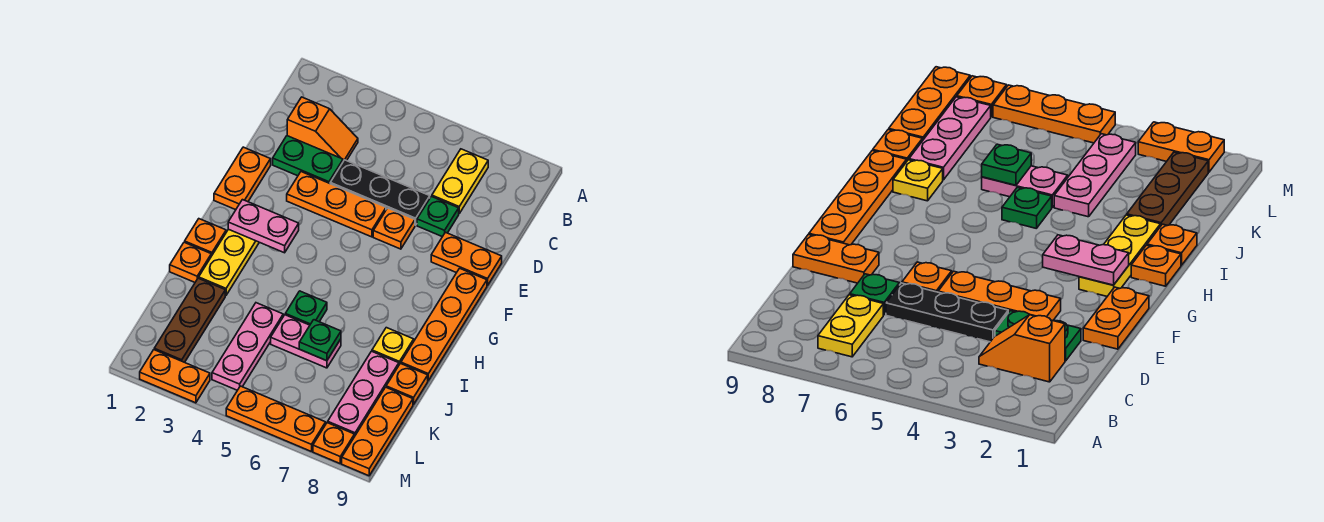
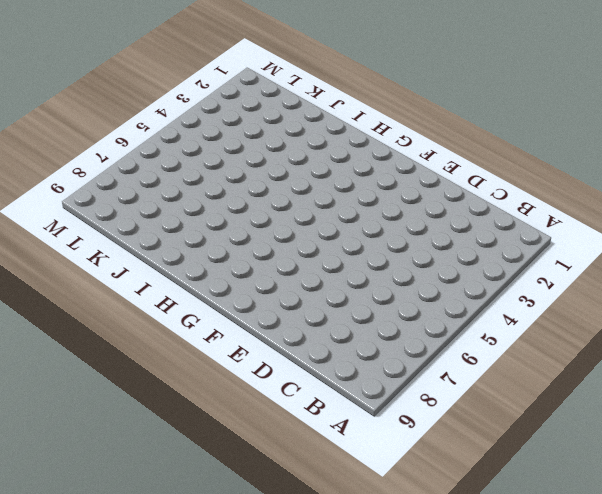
none -> yellow 1x2 plate [432,149,488,213]
none -> orange 1x2 slope [287,97,358,161]
none -> green 1x2 plate [273,136,343,183]

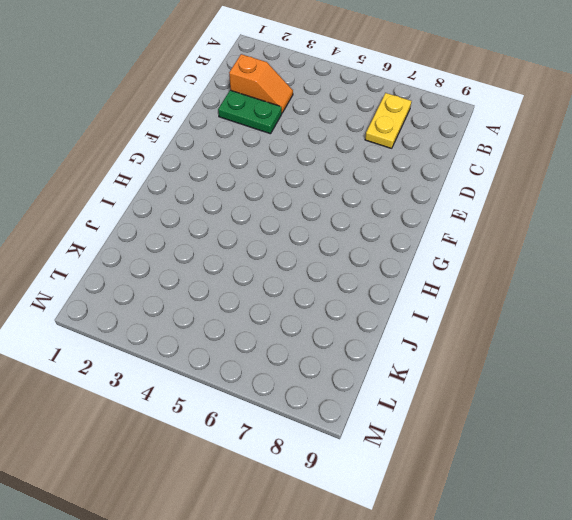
none -> black 1x3 plate [330,160,430,225]
none -> green 1x1 plate [417,196,459,237]
none -> orange 1x2 plate [214,147,271,210]

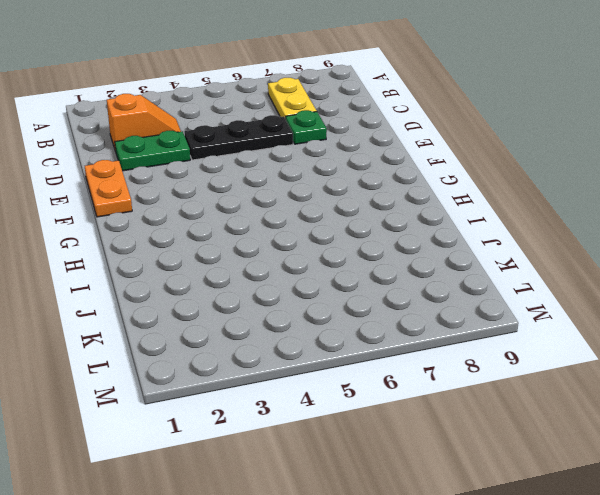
none -> orange 1x3 plate [287,172,386,237]
none -> orange 1x1 plate [373,208,415,249]
none -> orange 1x2 plate [431,232,502,286]

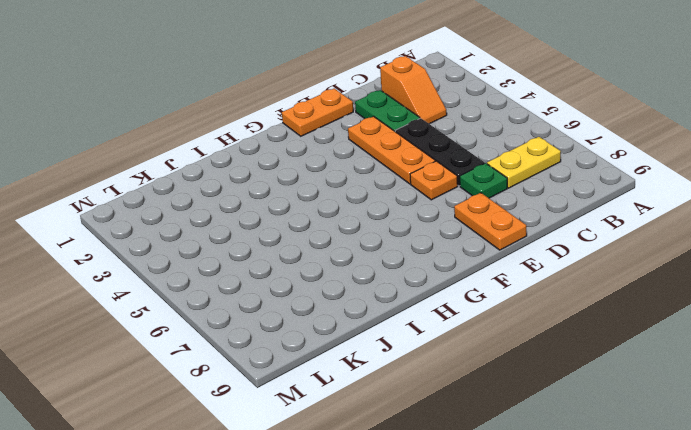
none -> orange 1x4 plate [401,268,487,381]
none -> yellow 1x3 plate [199,229,259,295]
none -> orange 1x1 plate [185,219,226,256]

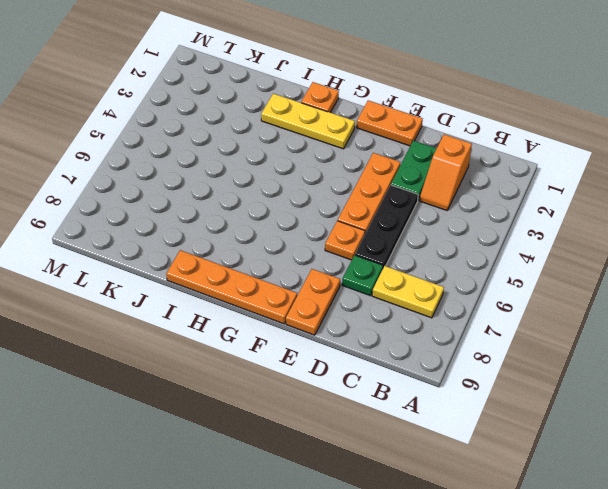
none -> orange 1x1 plate [170,242,211,282]
none -> green 1x1 plate [285,291,327,325]
none -> yellow 1x1 plate [372,328,414,365]

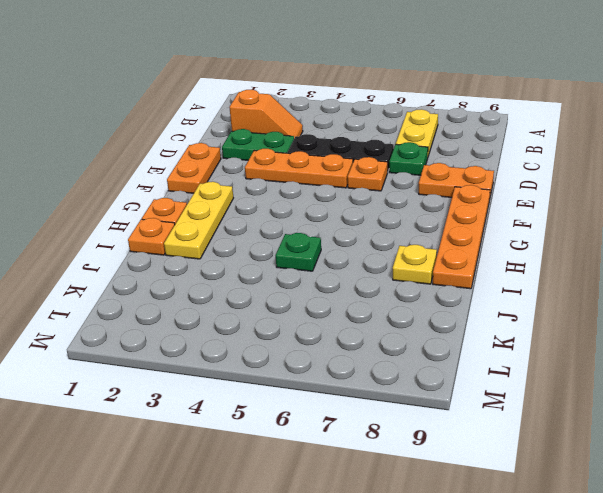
none -> brown 1x3 plate [154,278,225,362]
none -> pink 1x3 plate [212,303,283,390]
none -> pink 1x2 plate [271,315,341,368]

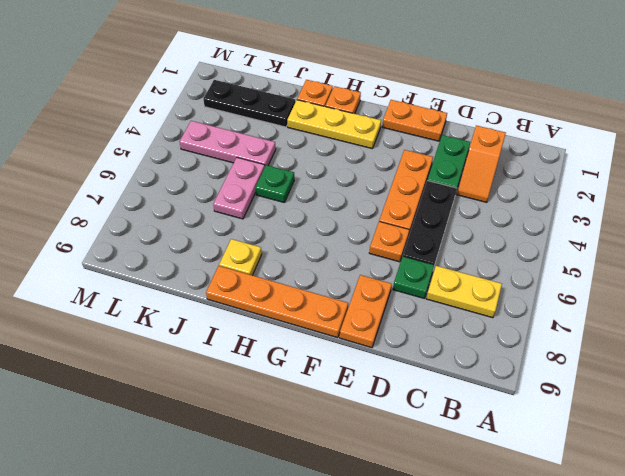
black 1x3 plate [203,80,295,127] -> brown 1x3 plate [154,278,225,362]
none -> pink 1x3 plate [328,351,399,437]
none -> orange 1x1 plate [386,363,428,404]
none -> orange 1x3 plate [342,387,413,476]

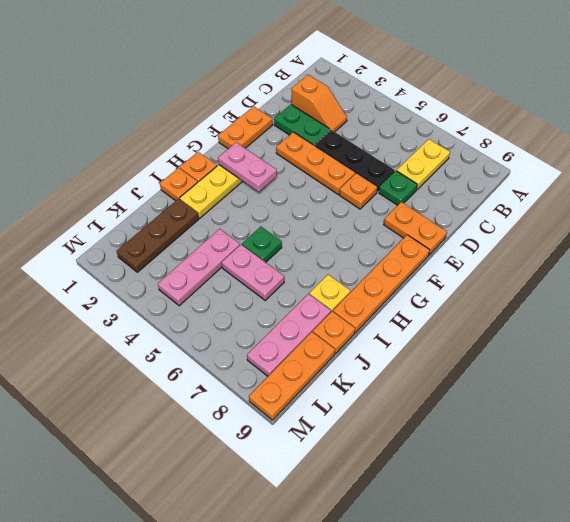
none -> orange 1x2 plate [140,350,210,403]
none -> orange 1x3 plate [226,386,326,452]
none -> orange 1x1 plate [313,423,354,463]

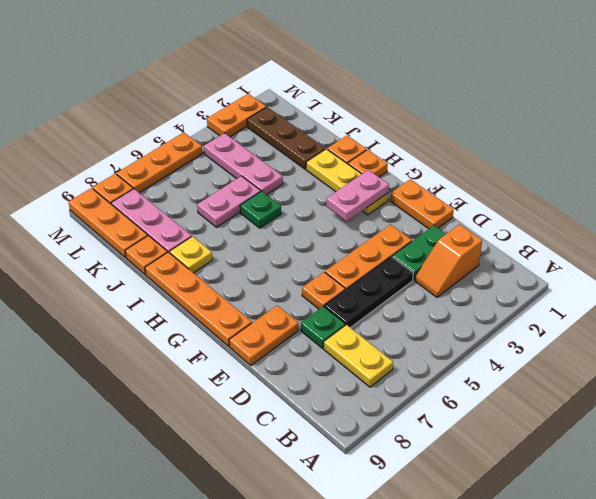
none -> green 1x1 plate [299,320,341,361]

